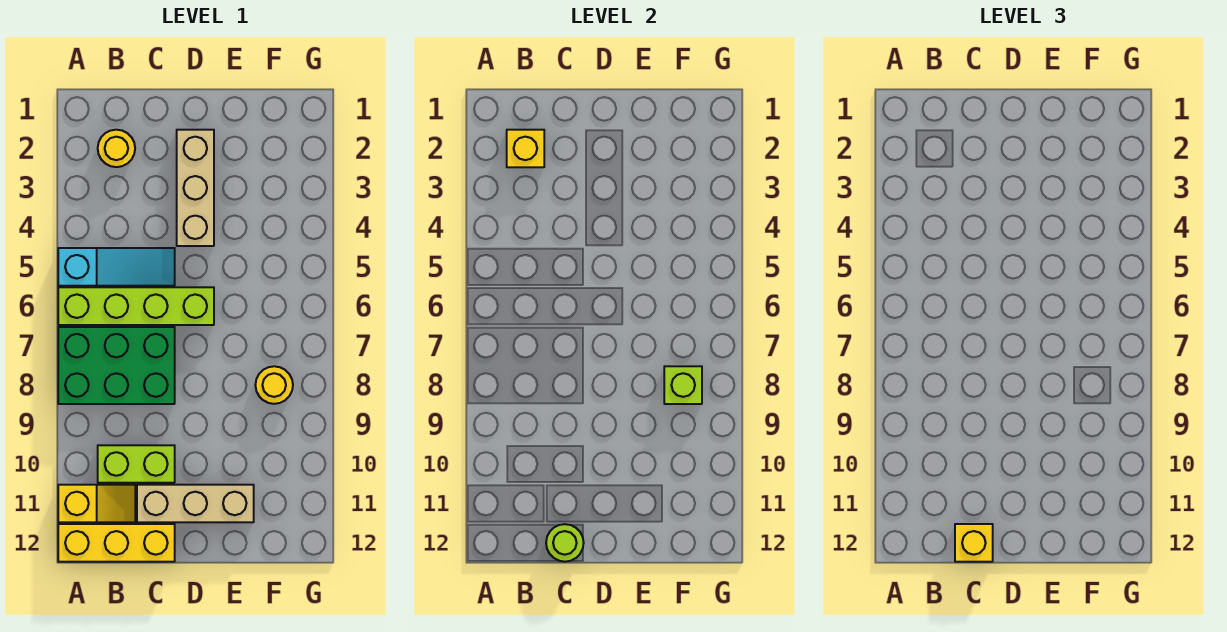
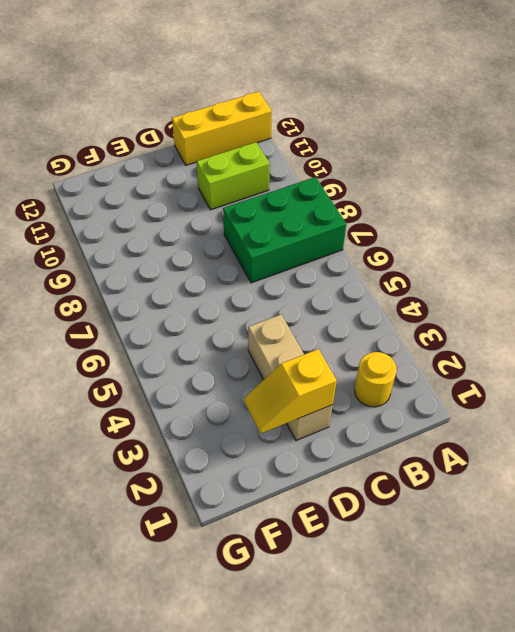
yellow 1x2 slope [244,349,337,434] -> yellow 1x2 slope moved to [58,485,135,522]
none -> cyan 1x3 slope [58,248,175,286]
none -> lime 1x4 brick [58,287,214,325]
none -> tan 1x3 brick [137,485,254,522]

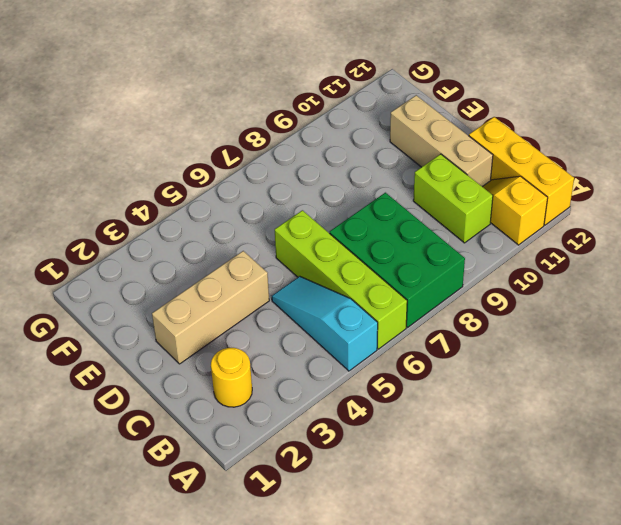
none -> yellow 1x1 round brick [255,366,293,404]
none -> yellow 1x1 brick [507,130,544,167]
none -> lime 1x1 round brick [546,524,584,562]

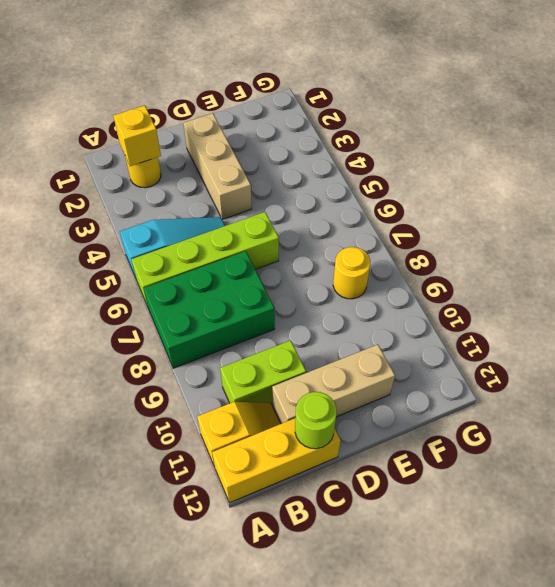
none -> lime 1x1 brick [664,366,702,404]
none -> yellow 1x1 brick [955,524,993,562]

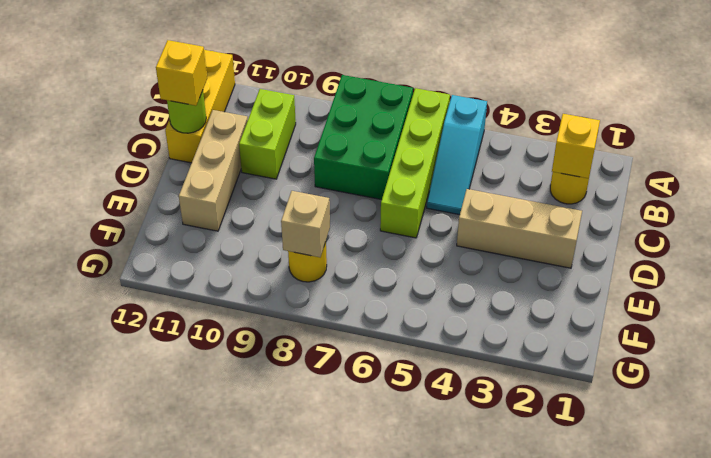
tan 1x1 brick [281,191,330,257] -> lime 1x1 brick [664,366,702,404]
none -> yellow 1x2 slope [58,485,135,522]

